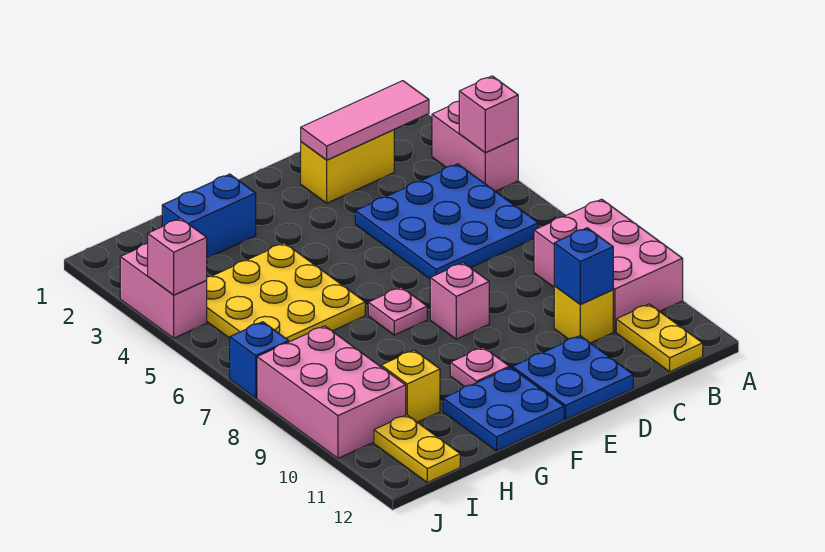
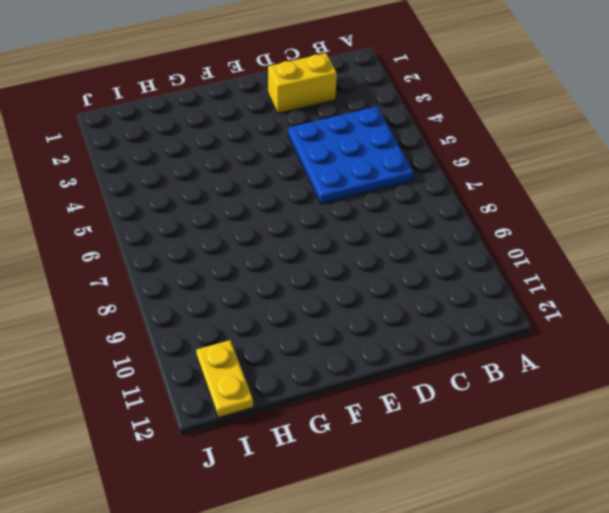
none -> pink 1x2 brick [432,101,518,191]
none -> pink 2x3 brick [534,199,683,332]
none -> yellow 1x2 plate [616,304,703,372]

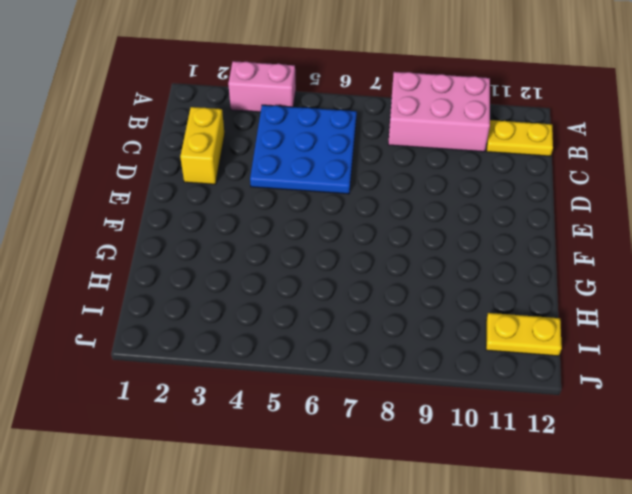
none -> yellow 1x1 brick [554,286,613,343]
none -> blue 2x2 plate [512,336,633,419]
none -> pink 1x1 brick [430,263,489,339]

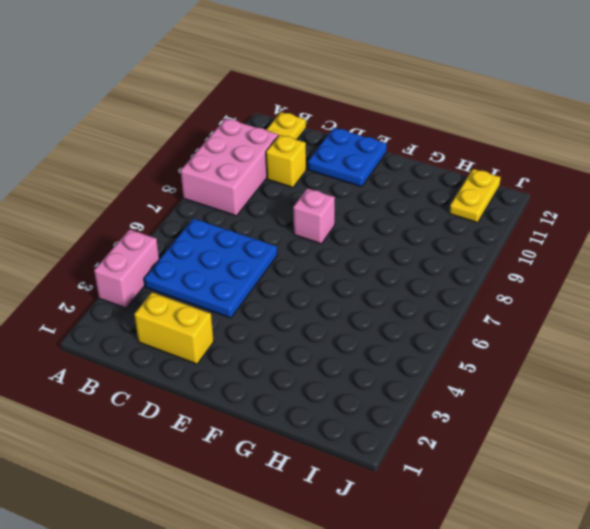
none -> pink 1x1 plate [368,287,427,335]
none -> pink 1x1 plate [450,347,509,386]
none -> blue 2x2 plate [443,367,564,451]

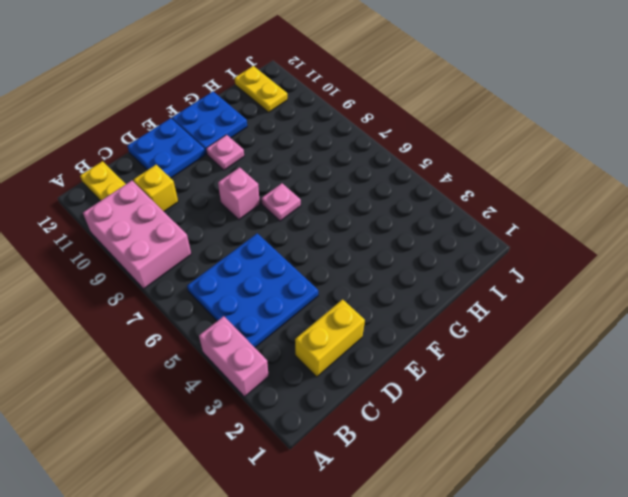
none -> blue 1x2 brick [162,174,256,258]
none -> yellow 3x3 plate [207,243,365,342]
none -> yellow 1x1 brick [381,350,440,422]

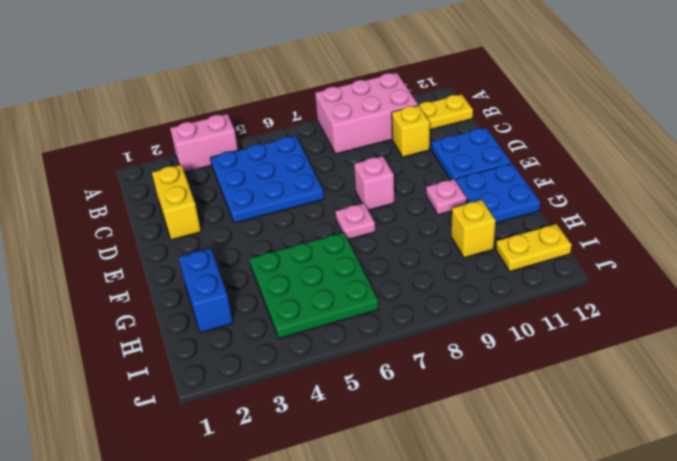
green 3x3 plate [249,233,379,338] -> yellow 3x3 plate [207,243,365,342]
none -> pink 2x3 brick [257,326,406,458]
none -> pink 1x2 brick [120,243,207,338]
none -> blue 1x1 brick [230,322,289,398]

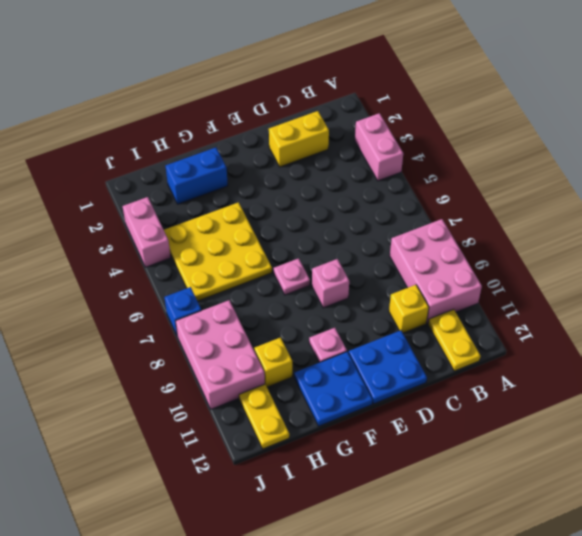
none -> blue 3x3 plate [355,164,538,279]
none -> pink 1x1 brick [459,76,518,153]
none -> pink 1x3 tile [301,81,429,160]

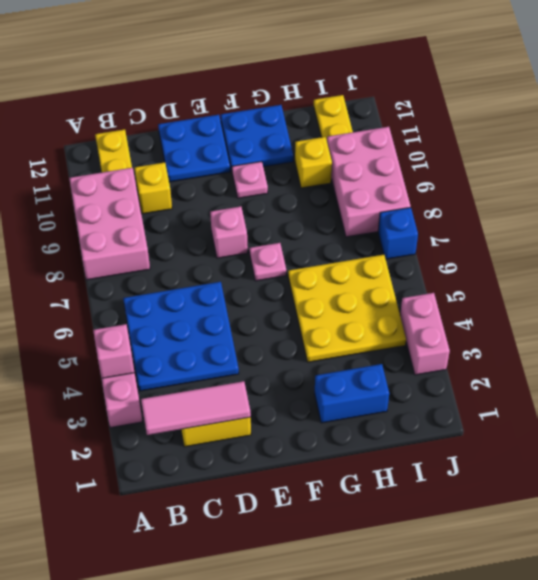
none -> blue 1x1 brick [554,228,613,304]
none -> pink 1x1 brick [148,218,207,295]

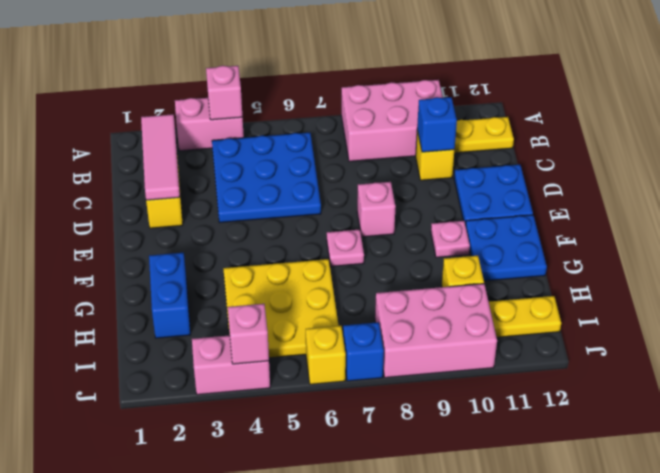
yellow 1x1 brick [306,326,346,384] -> none

